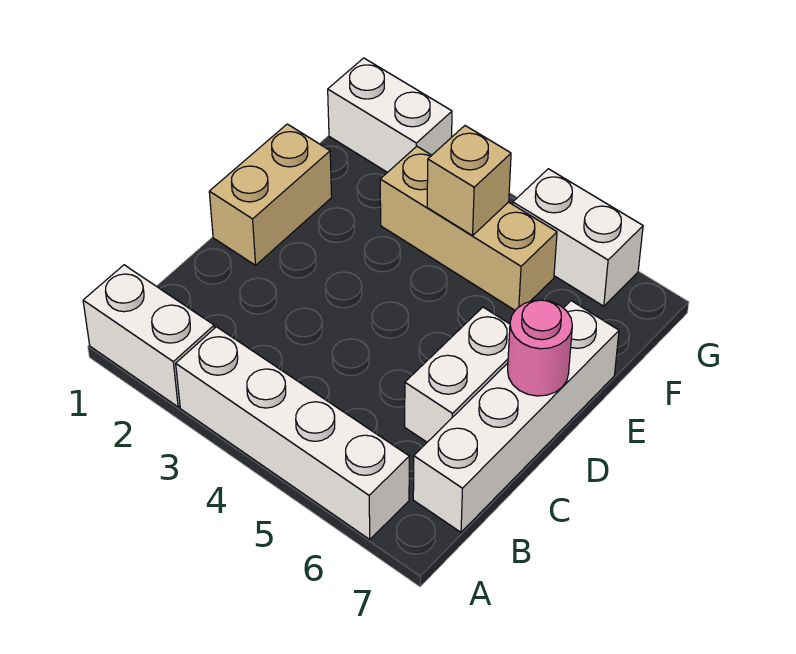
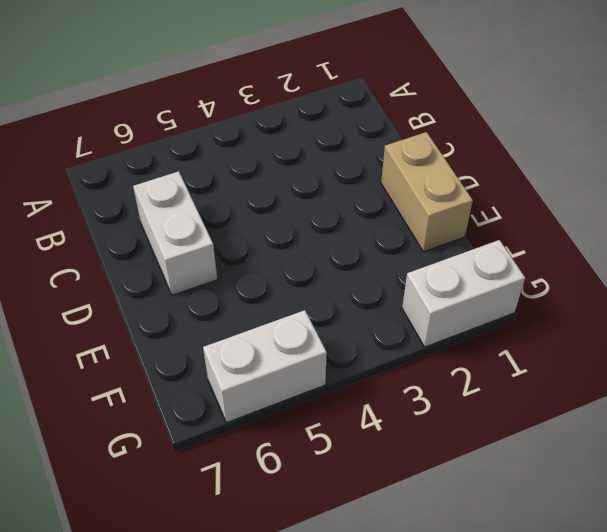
none -> white 1x2 brick [83,265,214,407]
none -> white 1x4 brick [176,327,409,539]

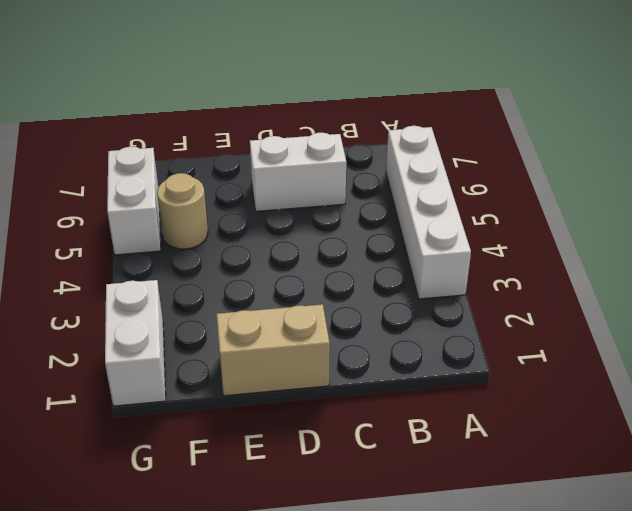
tan 1x1 round brick [157,173,208,249] -> tan 1x3 brick [380,146,557,310]
none -> white 1x2 brick [83,265,214,407]
none -> white 1x4 brick [413,301,619,532]

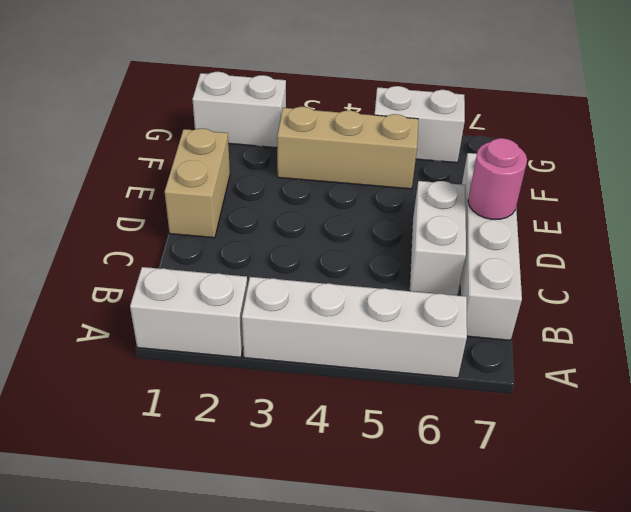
none -> tan 1x1 brick [427,126,511,236]

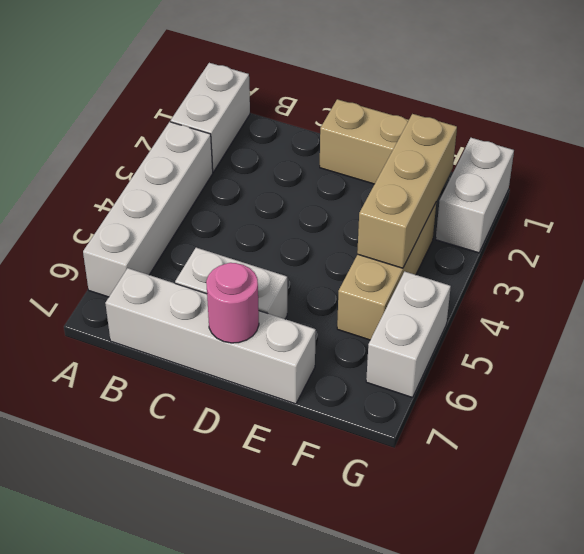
tan 1x3 brick [357,114,457,268] -> tan 1x1 brick [427,126,511,236]

